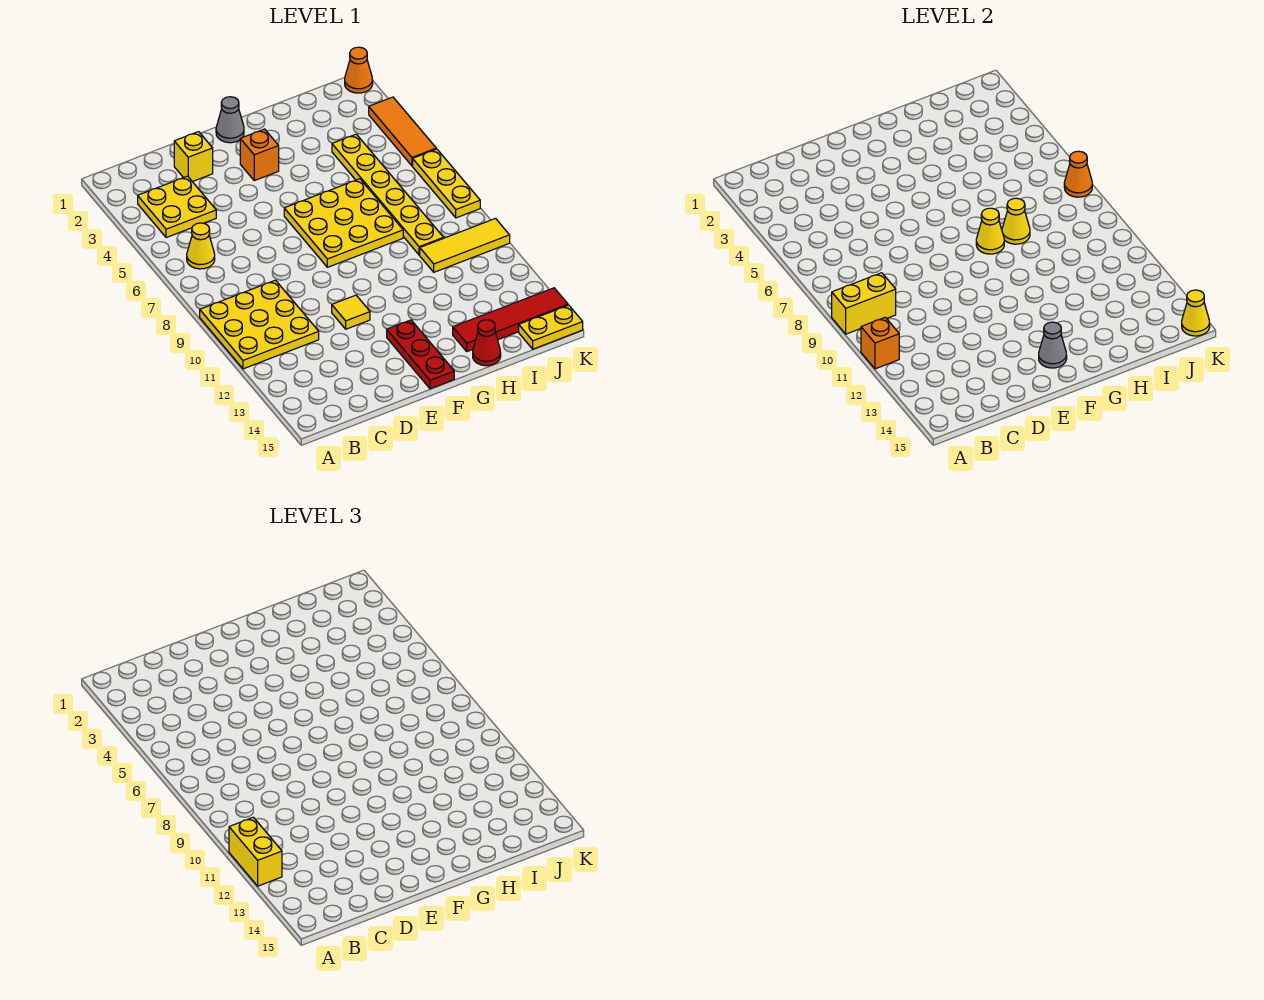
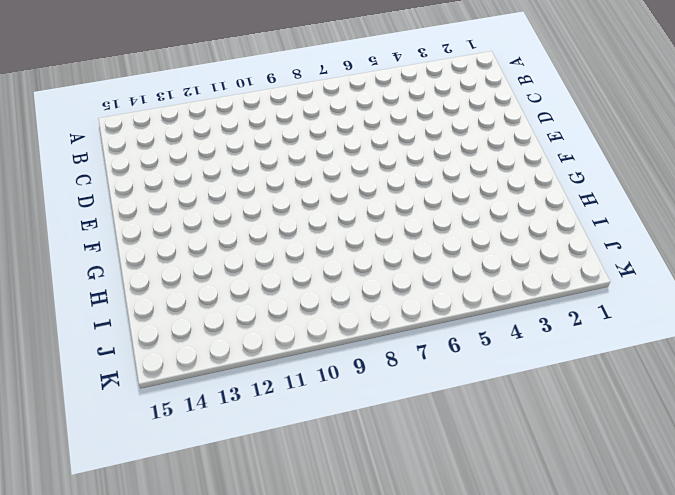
none -> yellow 3x3 plate [200,280,319,369]
none -> yellow 2x2 plate [138,176,216,238]
none -> yellow 1x1 cone [187,223,215,269]

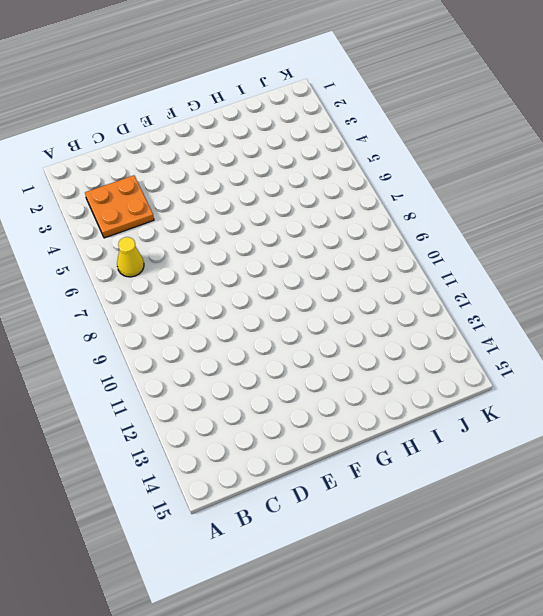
orange 2x2 plate [85,175,154,238] -> yellow 2x2 plate [138,176,216,238]
none -> yellow 3x3 plate [200,280,319,369]
none -> yellow 1x1 brick [174,132,213,182]
none -> yellow 1x1 tile [332,295,370,329]

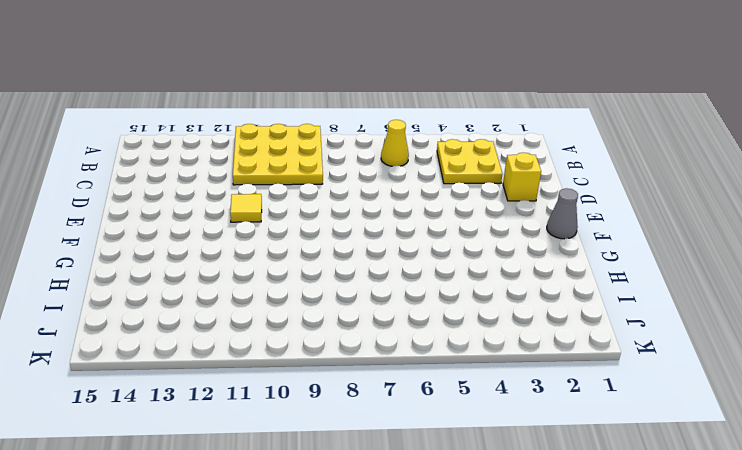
none -> orange 1x1 brick [240,129,279,181]
none -> yellow 3x3 plate [284,179,403,267]
none -> red 1x3 plate [387,320,454,389]

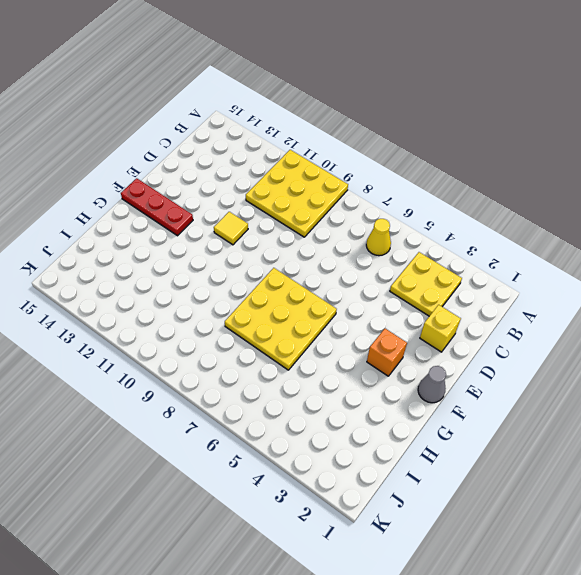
none -> red 1x4 tile [453,288,568,351]
none -> red 1x1 cone [473,320,501,366]
none -> yellow 1x6 plate [332,134,444,255]

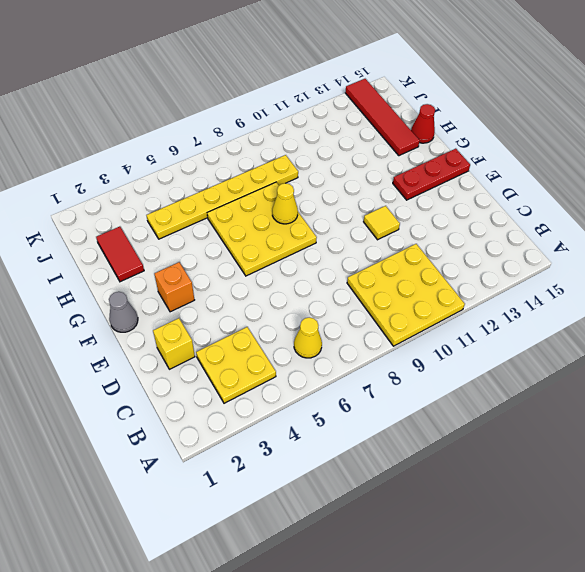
red 1x2 tile [96,227,144,282] -> none
none -> yellow 1x3 tile [420,219,510,272]
none -> yellow 1x2 plate [519,305,583,349]
none -> orange 1x1 cone [345,47,373,93]

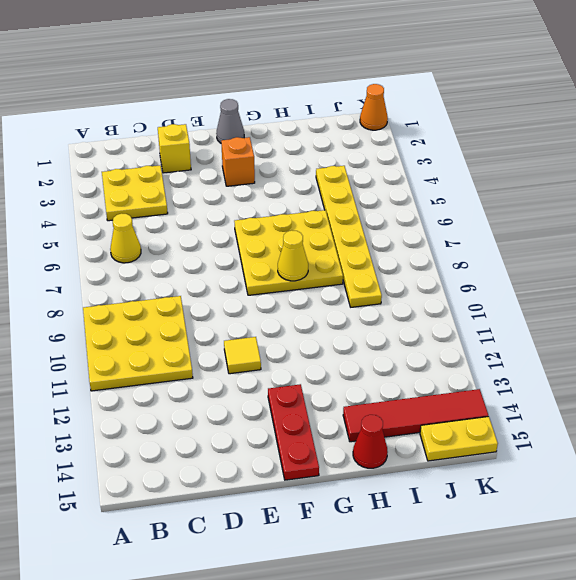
none -> yellow 1x3 tile [420,219,510,272]
none -> orange 1x3 tile [369,97,436,166]
none -> yellow 1x3 plate [413,149,480,218]

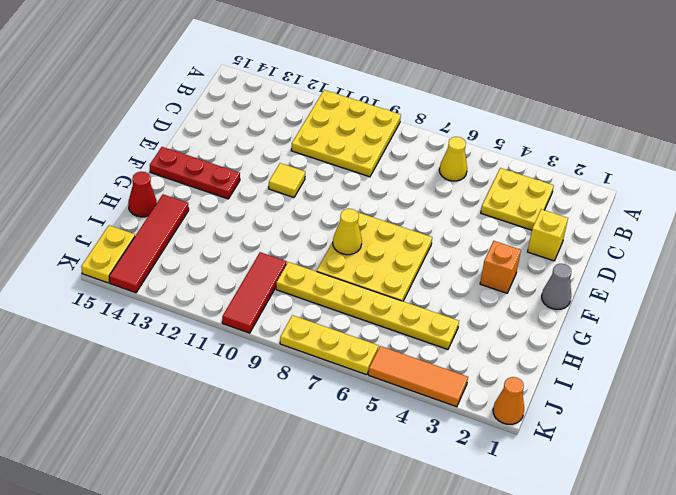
red 1x3 tile [222,252,287,333] -> yellow 1x3 tile [420,219,510,272]
none -> yellow 1x2 brick [832,273,896,334]
none -> orange 1x1 brick [861,317,899,369]
none -> grey 1x1 cone [1039,322,1067,368]

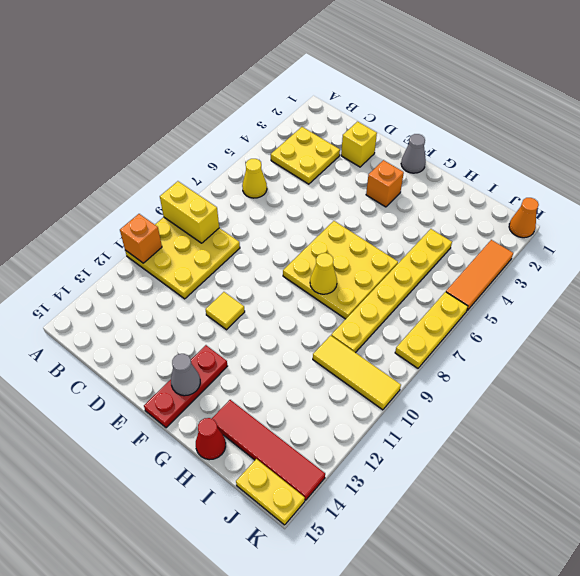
none -> yellow 1x1 cone [1002,198,1030,244]
none -> orange 1x1 cone [1064,151,1092,197]
none -> yellow 1x1 cone [1182,290,1210,336]

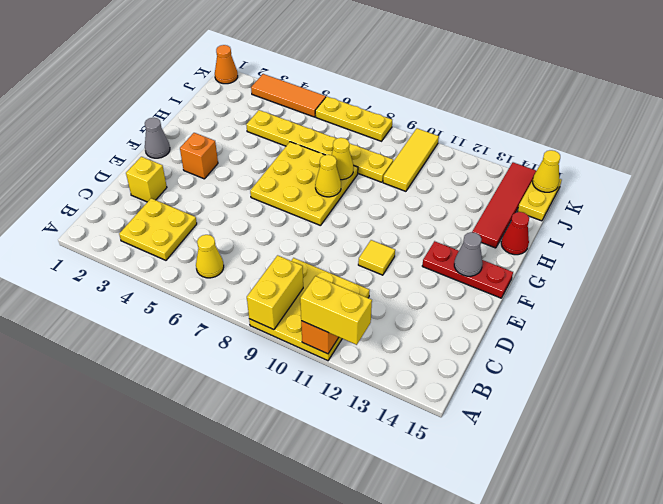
none -> orange 1x1 cone [1064,151,1092,197]

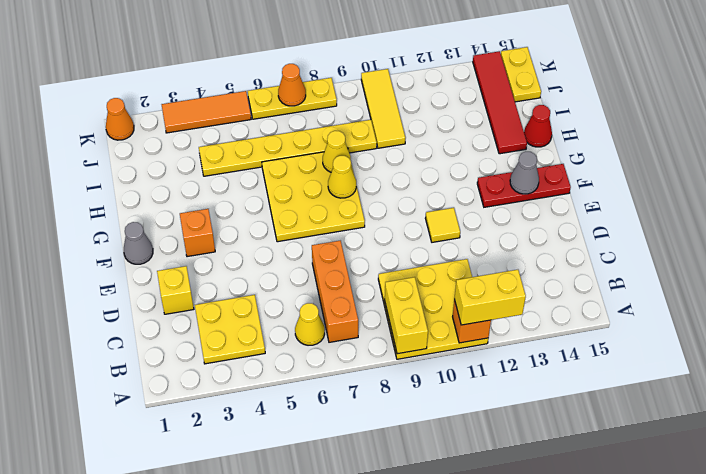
orange 1x3 brick [312,241,358,342] -> none
none -> yellow 1x1 cone [1182,290,1210,336]

